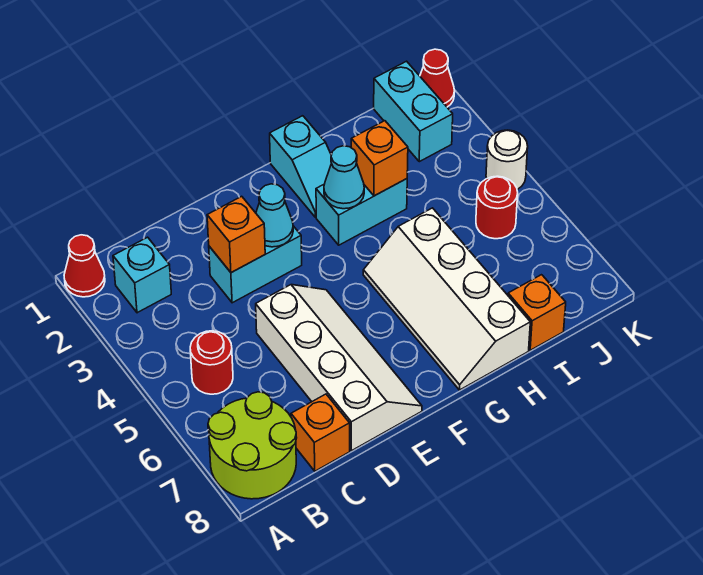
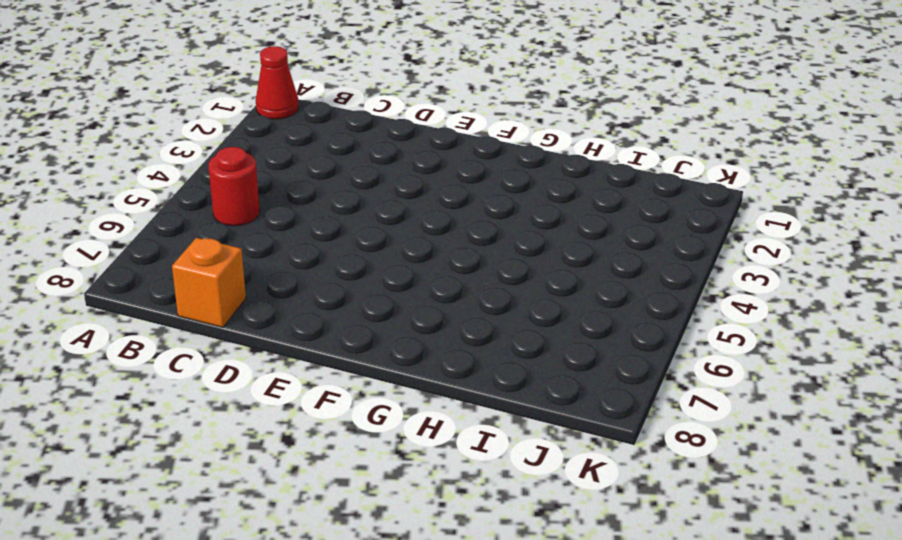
none -> lime 2x2 round brick [208,392,297,499]
none -> cyan 1x1 brick [113,237,171,313]
none -> cyan 1x2 brick [209,226,302,303]

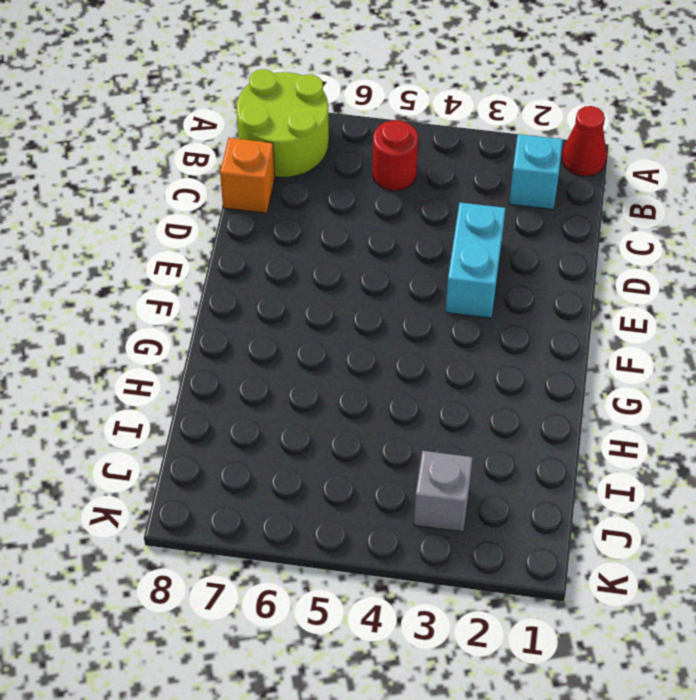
grey 1x1 brick [414,451,473,532] -> none
none -> white 2x4 slope [256,285,422,451]
none -> cyan 1x2 slope [270,116,331,217]
none -> cyan 1x2 brick [316,179,407,245]

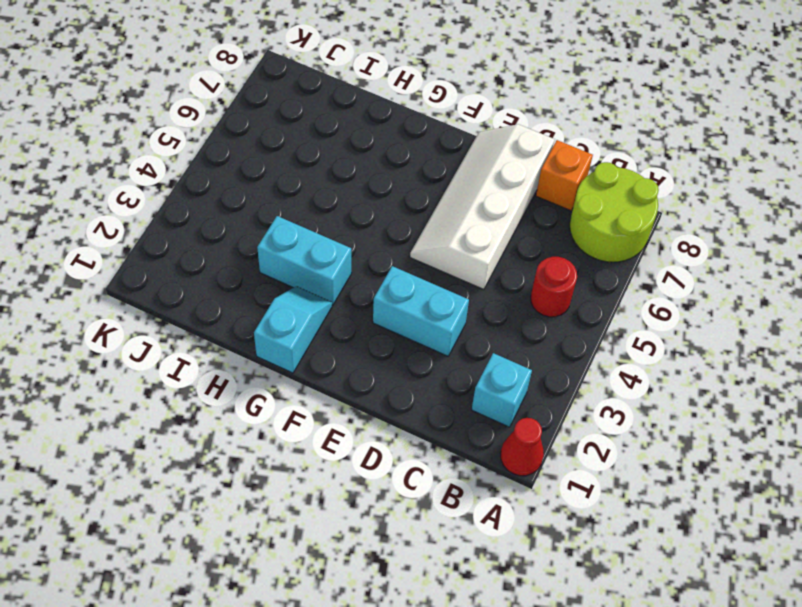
none -> white 2x4 slope [363,208,530,390]
none -> orange 1x1 brick [508,275,566,350]
none -> cyan 1x2 brick [374,61,453,162]

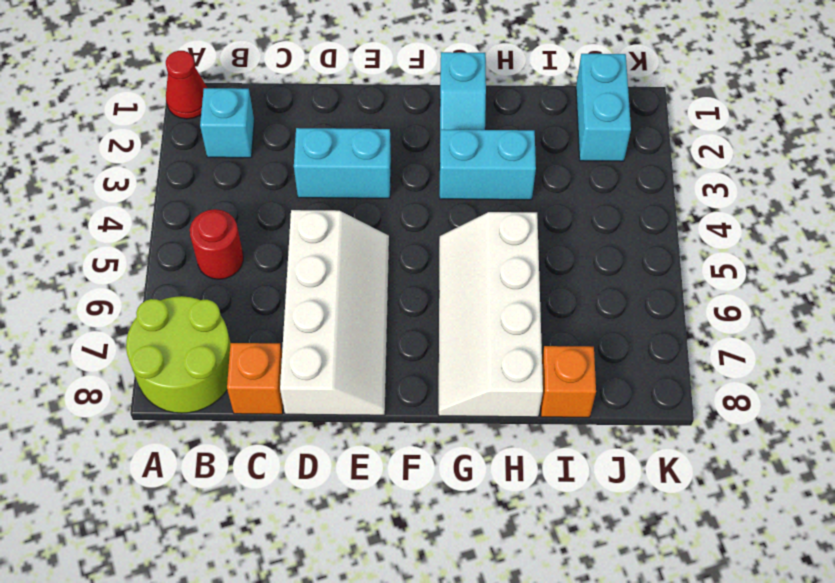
none -> red 1x1 round brick [476,176,518,239]
none -> red 1x1 cone [420,49,455,107]
none -> white 1x1 round brick [486,130,528,189]

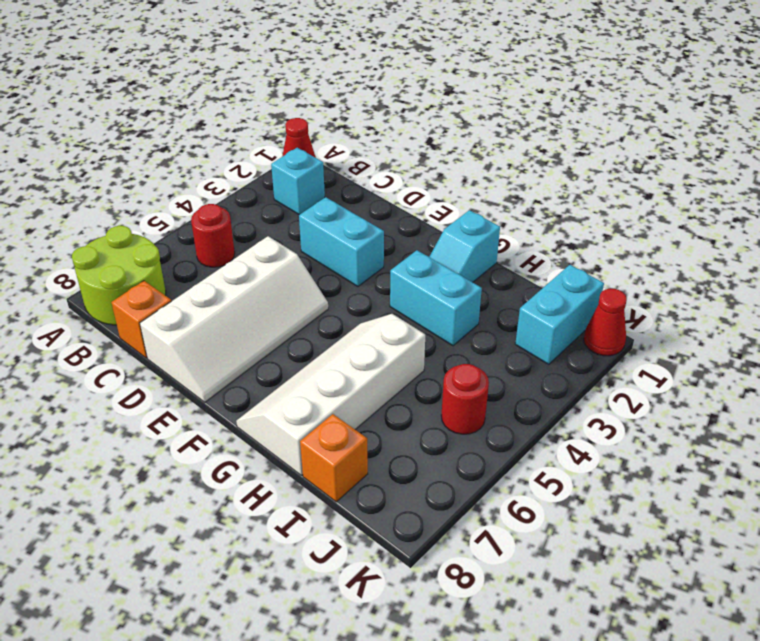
none -> white 1x1 round brick [486,130,528,189]
none -> orange 1x1 brick [207,196,265,273]
none -> cyan 1x1 cone [256,184,293,247]

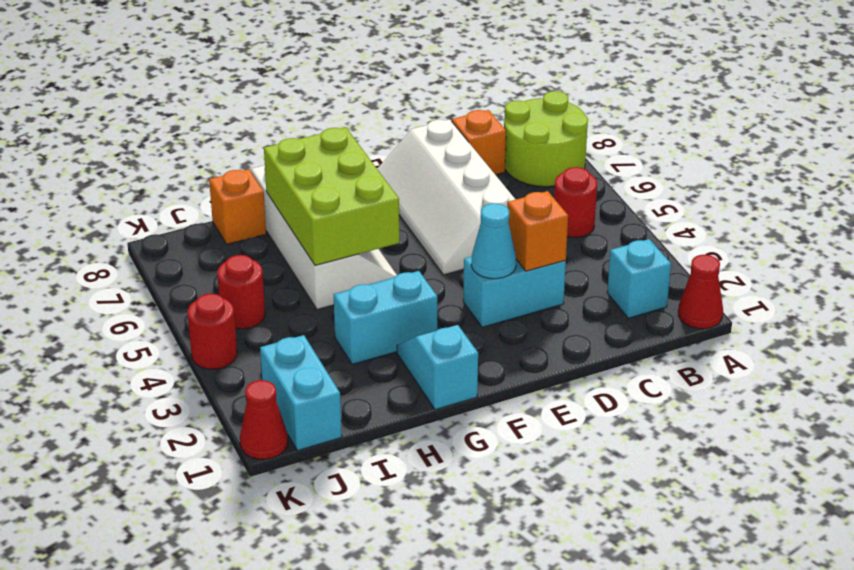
lime 2x3 brick [264,128,399,265] -> none
red 1x1 round brick [187,294,237,369] -> white 1x1 round brick [486,130,528,189]
none -> cyan 1x1 cone [324,146,364,209]
none -> orange 1x1 brick [351,121,408,196]

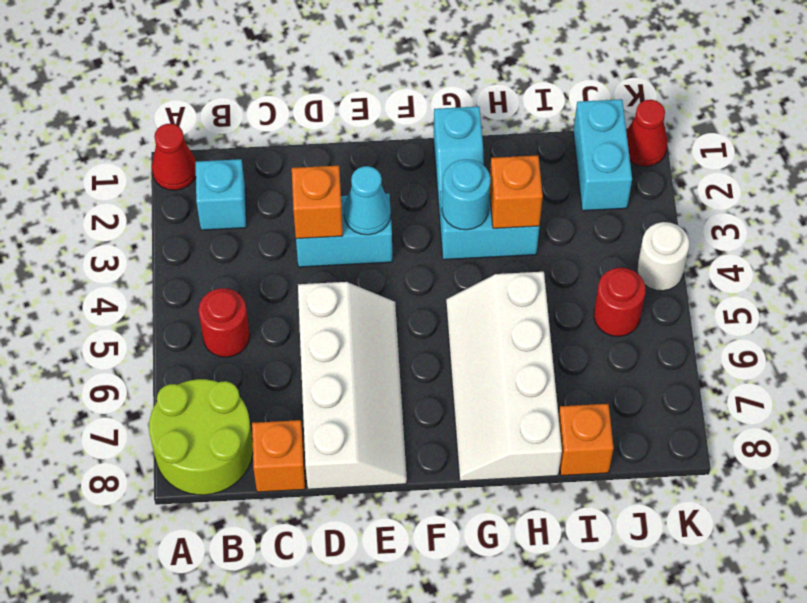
cyan 1x1 round brick [442,159,491,230] -> cyan 1x1 cone [324,146,364,209]

